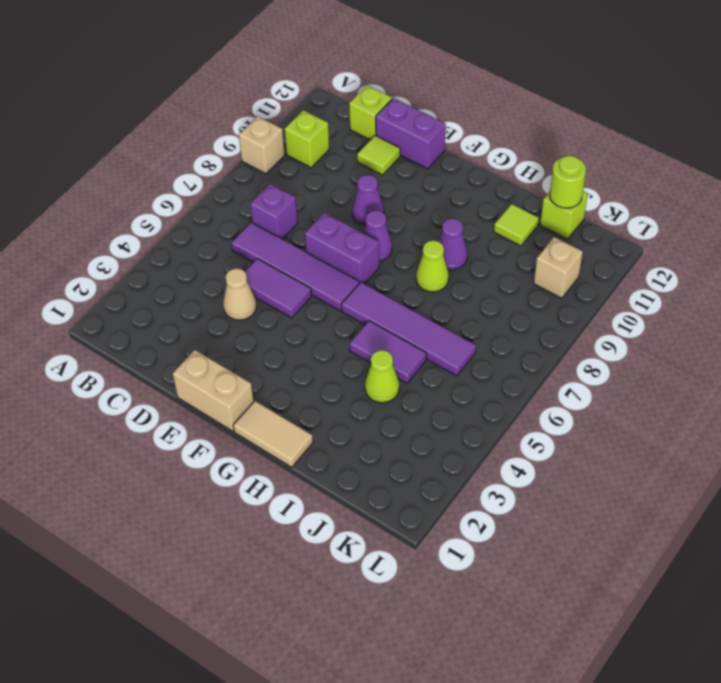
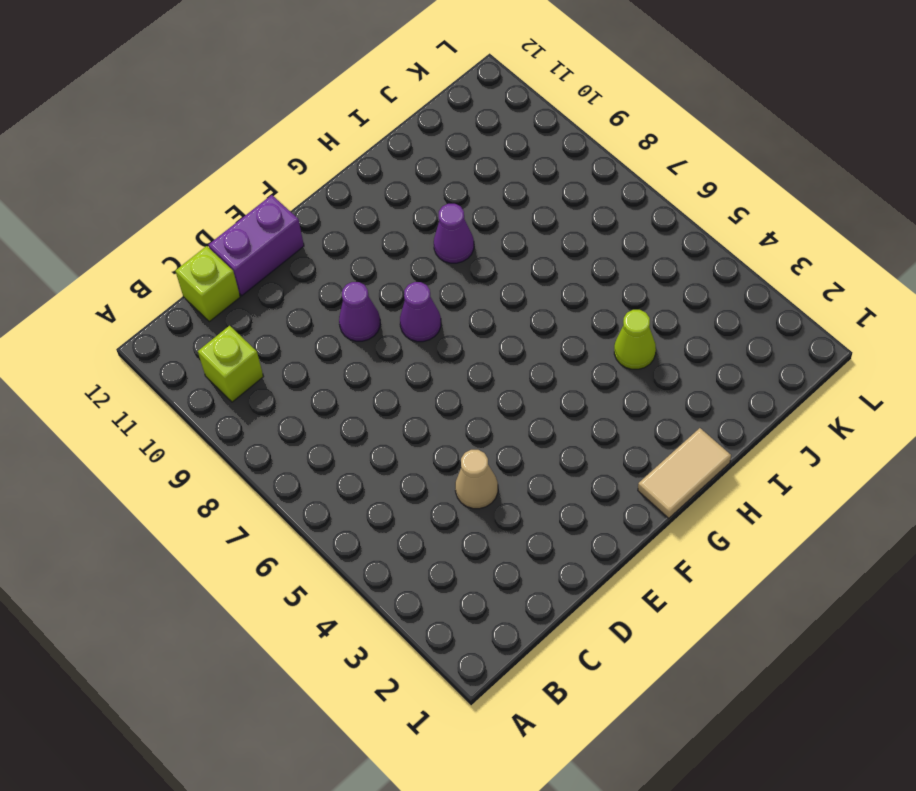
none -> tan 1x1 brick [239,116,285,174]
none -> purple 1x4 tile [232,222,359,311]
none -> purple 1x1 brick [250,184,298,239]

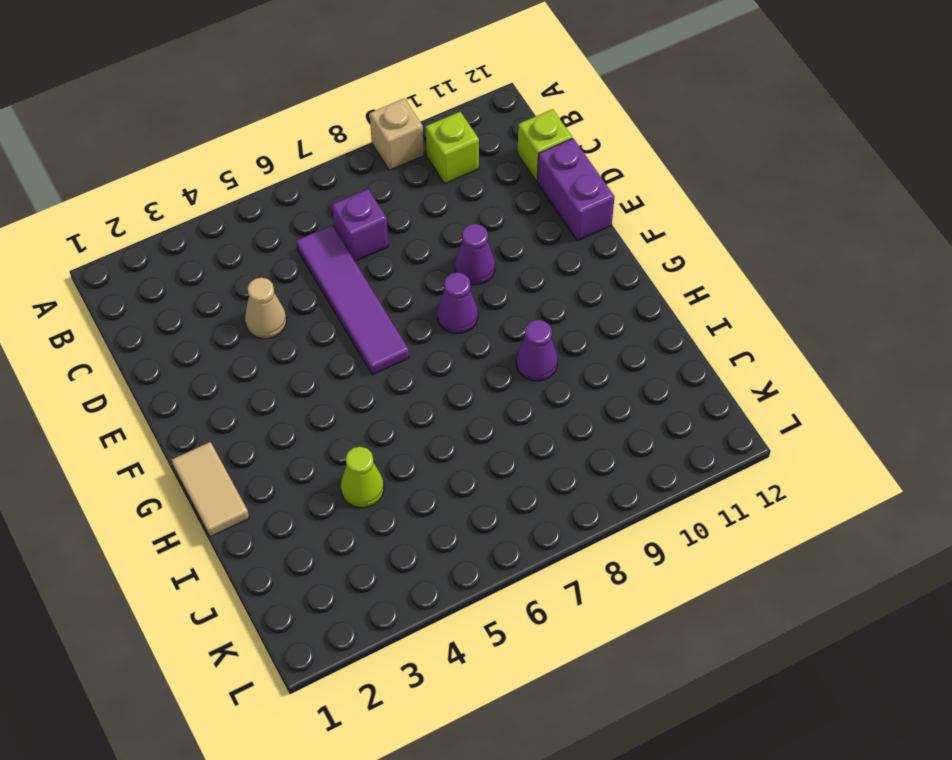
none -> purple 1x2 tile [245,259,312,318]
none -> lime 1x1 tile [357,135,400,175]
none -> tan 1x2 brick [173,350,254,431]

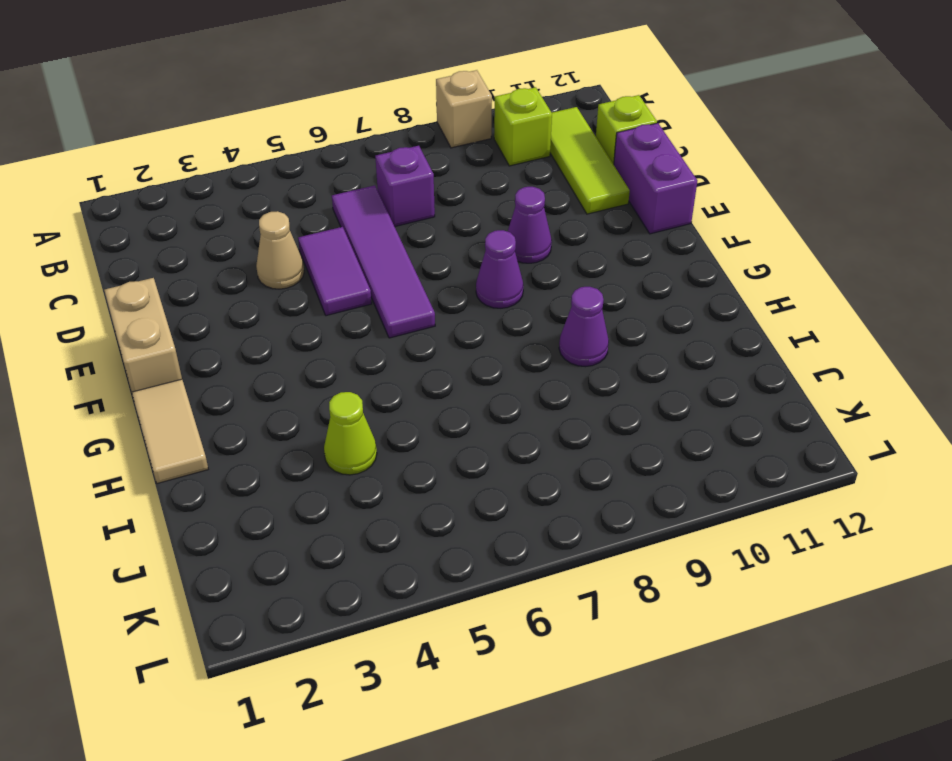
lime 1x3 tile [550,107,630,214] -> lime 1x1 tile [357,135,400,175]
none -> purple 1x2 brick [305,213,379,284]
none -> purple 1x4 tile [341,282,476,376]
none -> purple 1x2 tile [350,321,426,383]

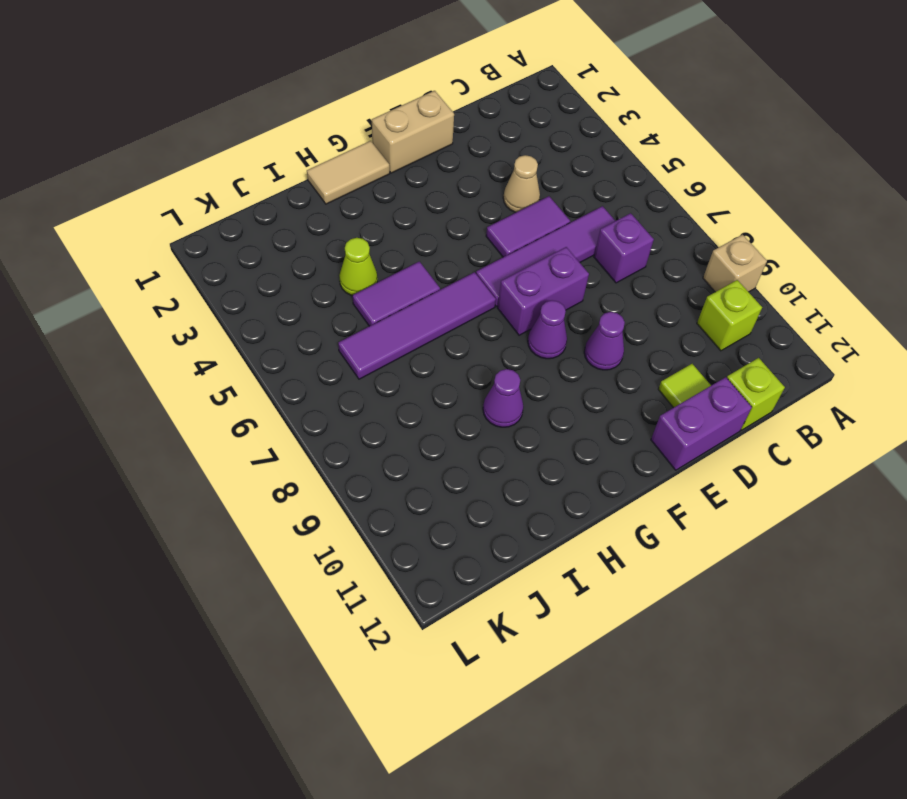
none -> lime 1x1 cone [416,240,449,292]
none -> lime 1x1 tile [494,204,539,246]
none -> lime 1x1 brick [540,191,588,239]

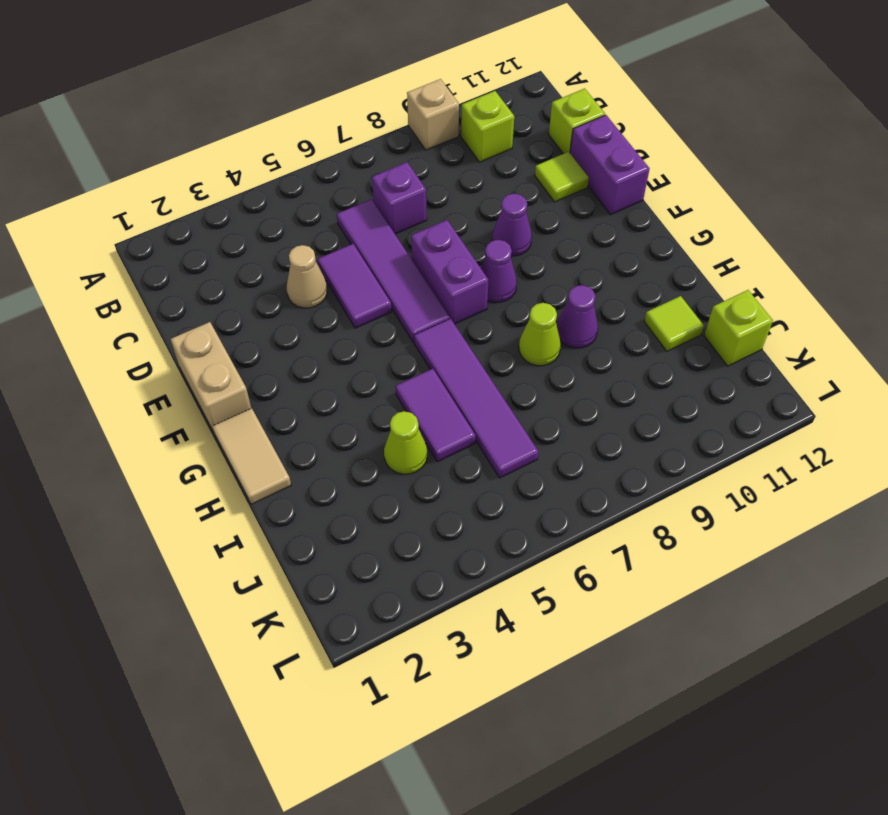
none -> tan 1x1 brick [534,237,583,298]
none -> lime 1x1 round brick [549,156,586,208]

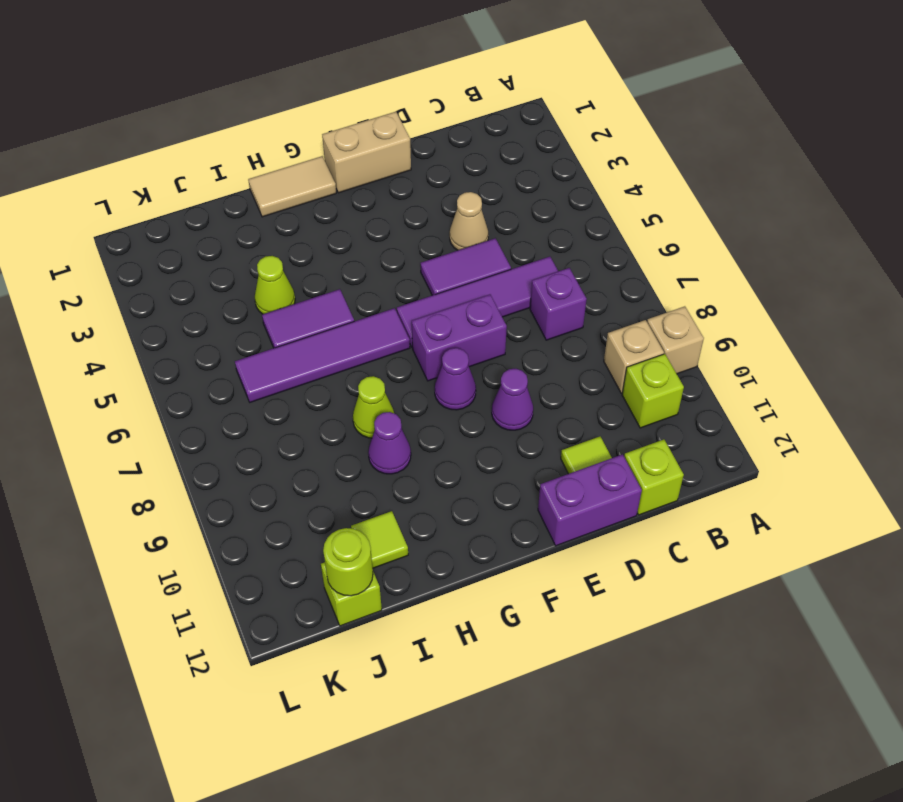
tan 1x1 brick [604,320,664,393] -> tan 1x1 brick moved to [534,237,583,298]

